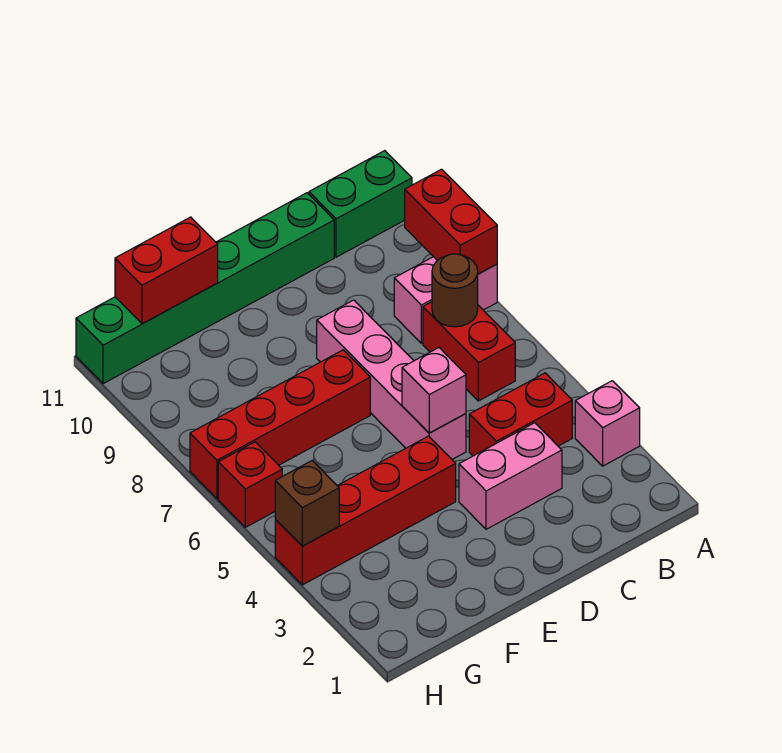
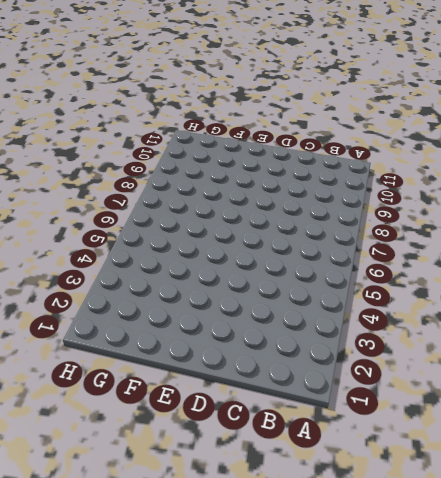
none -> pink 1x1 brick [575,381,640,466]
none -> pink 1x2 brick [394,257,497,343]
none -> green 1x2 brick [309,151,412,257]

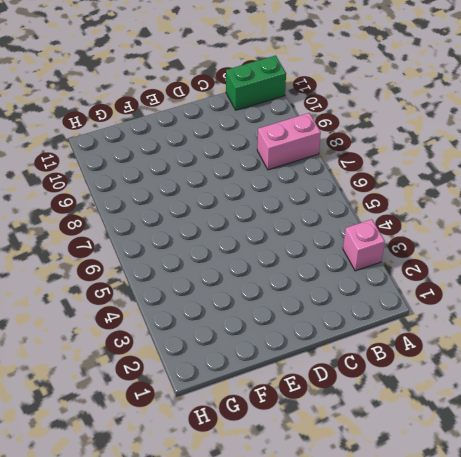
none -> red 1x2 brick [469,373,572,456]
none -> red 1x2 brick [423,302,515,401]
none -> pink 1x2 brick [459,423,562,529]

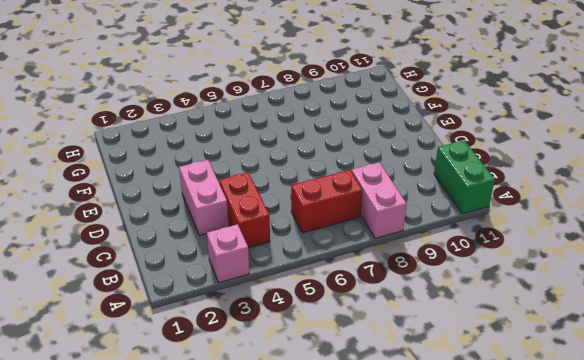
none -> green 1x6 brick [76,193,334,384]
none -> pink 1x4 brick [317,300,466,459]
none -> red 1x4 brick [275,436,456,585]

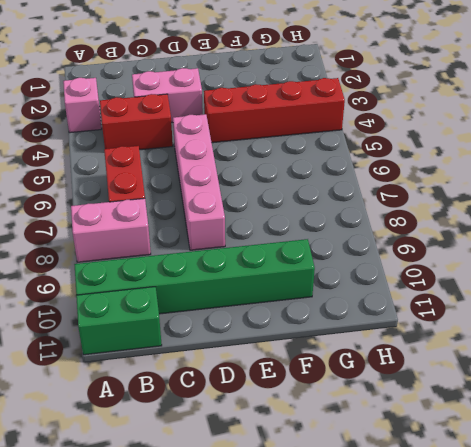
green 1x6 brick [74,239,315,314] -> green 1x6 brick moved to [76,193,334,384]
none -> red 1x4 brick [190,350,370,499]
none -> red 1x1 brick [218,442,282,527]
none -> red 1x2 brick [405,169,497,274]

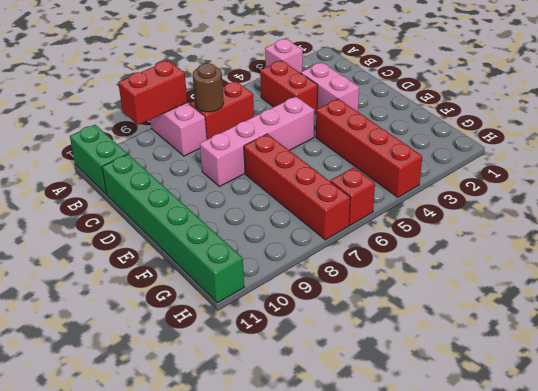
none -> pink 1x1 brick [402,348,466,433]
none -> red 1x2 brick [115,217,218,324]
none -> brown 1x1 brick [275,461,339,546]

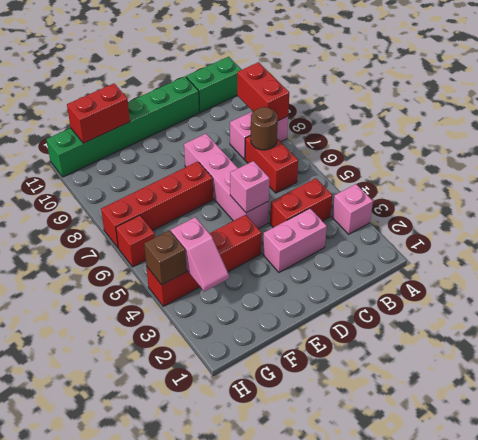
pink 1x2 slope [171,217,229,292] -> none

